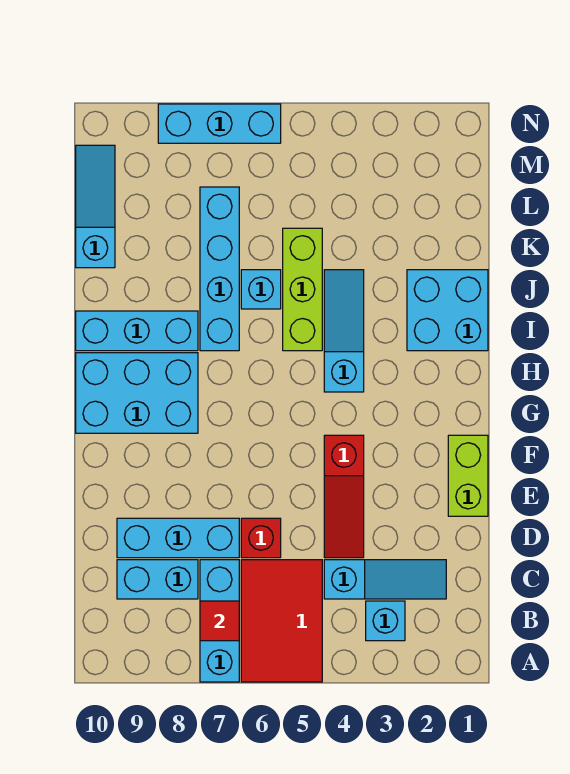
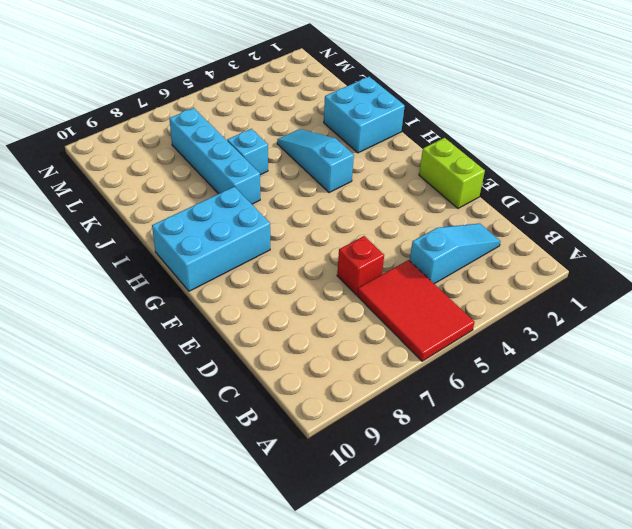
none -> cyan 1x3 brick [200,560,239,682]
none -> cyan 1x1 brick [366,601,405,641]
none -> cyan 1x2 brick [117,560,198,599]

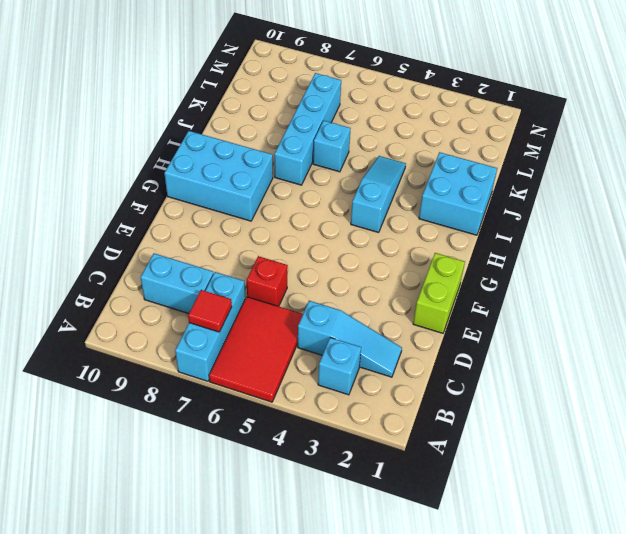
none -> red 1x3 slope [324,435,364,558]
none -> cyan 1x3 brick [117,518,239,558]
none -> lime 1x3 brick [283,228,322,351]

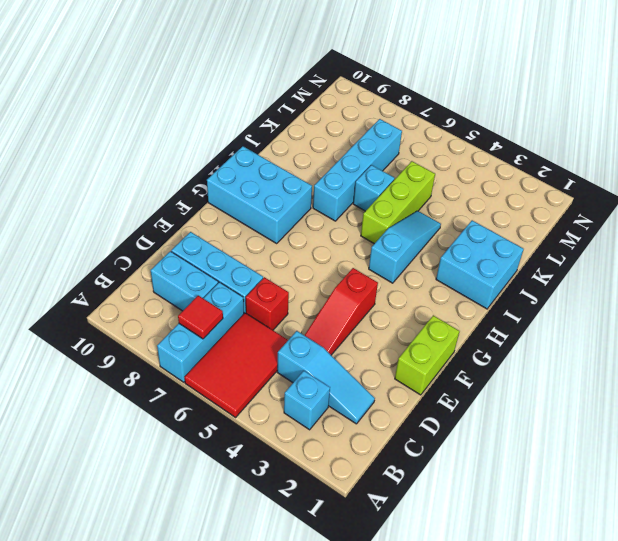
none -> cyan 1x3 brick [76,311,198,351]
none -> cyan 1x3 slope [76,145,115,268]
none -> cyan 1x3 brick [158,104,281,143]

